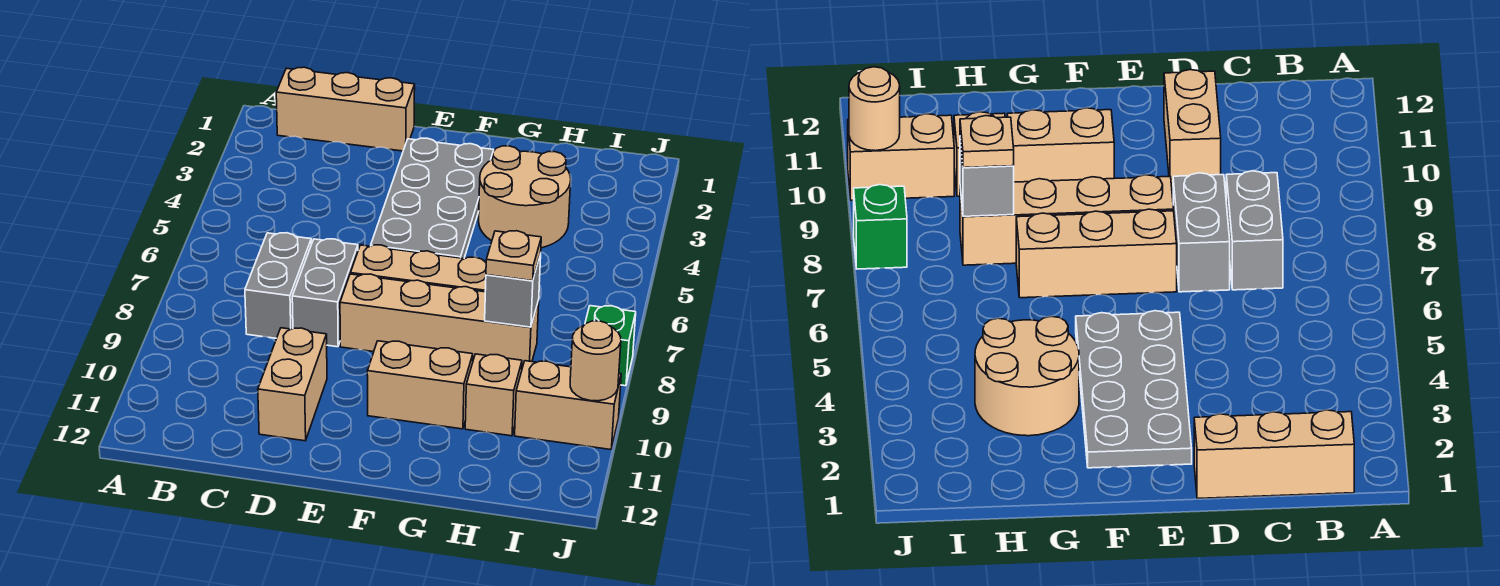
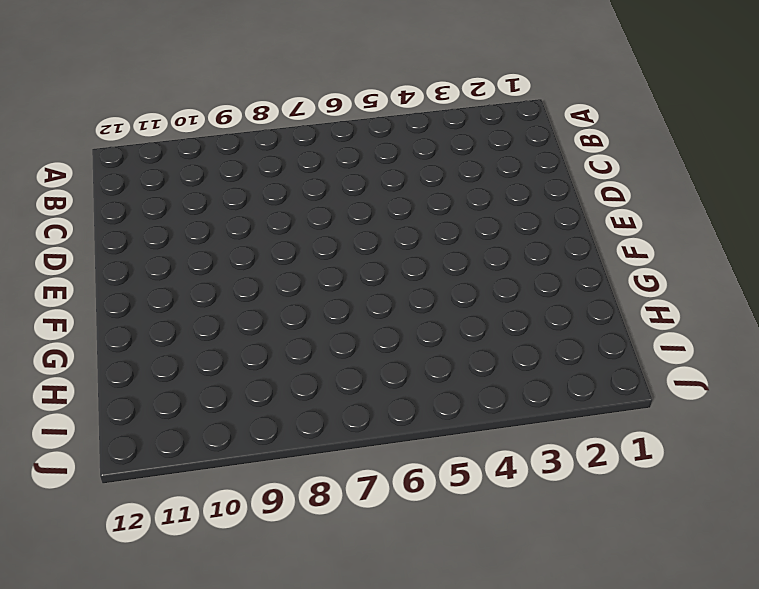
none -> tan 1x3 brick [276,67,415,151]
none -> grey 1x2 brick [245,233,311,338]
none -> grey 1x2 brick [292,239,358,347]

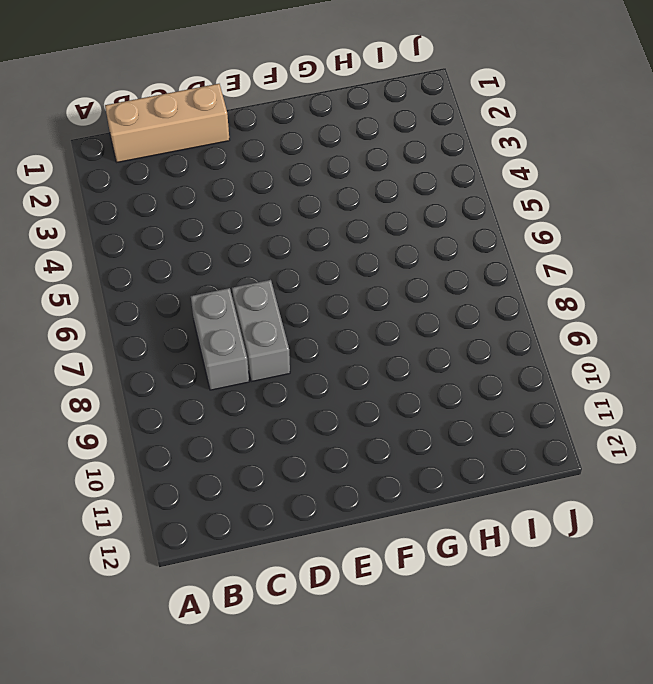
none -> tan 1x2 brick [258,328,327,441]
none -> grey 2x4 plate [371,138,494,258]
none -> tan 1x3 brick [350,245,486,292]

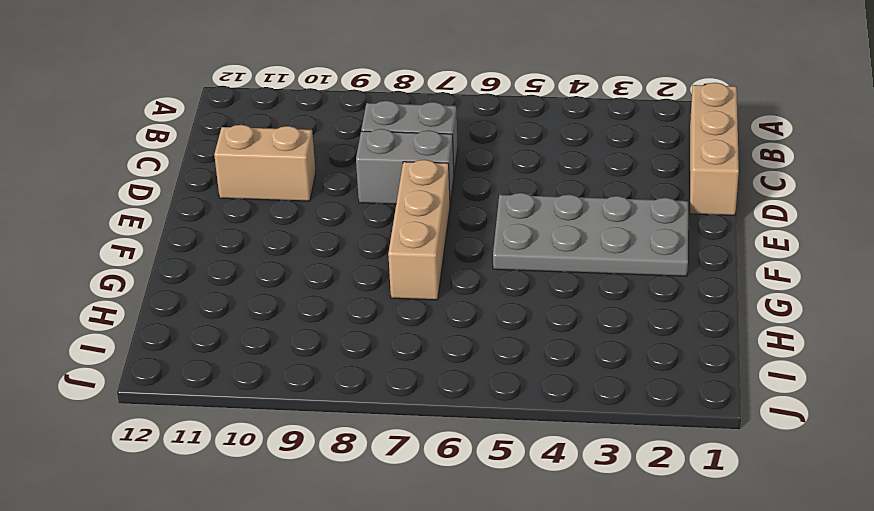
none -> tan 1x4 brick [340,274,539,368]
none -> tan 1x2 brick [367,341,473,429]
none -> tan 2x2 round brick [479,146,571,248]

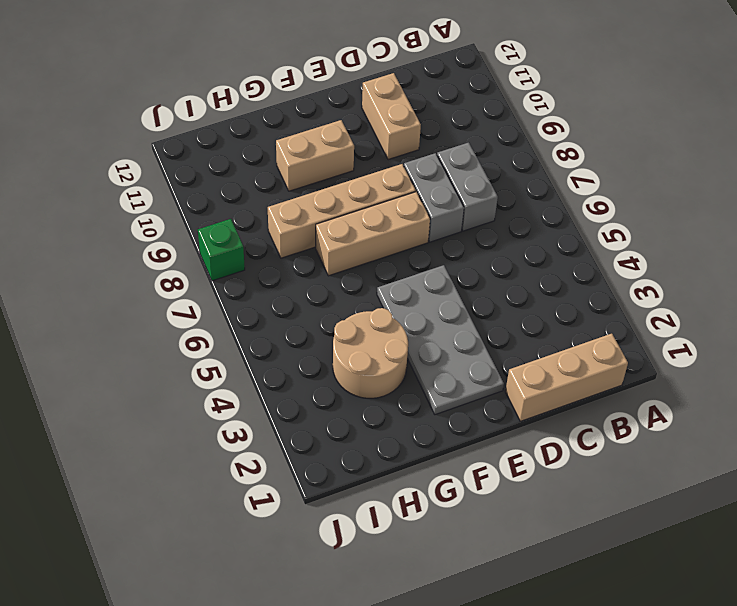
none -> tan 1x1 brick [465,354,522,436]
none -> tan 1x2 brick [515,361,621,450]
none -> grey 1x1 brick [485,254,541,327]

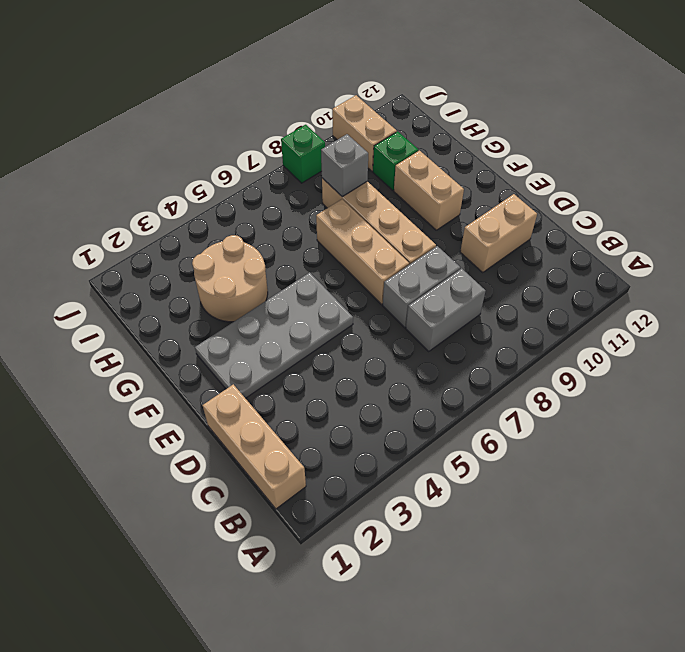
green 1x1 brick [373,132,418,190] -> tan 1x1 brick [465,354,522,436]
none -> tan 1x1 round brick [570,321,621,401]
none -> tan 1x1 plate [486,231,541,281]

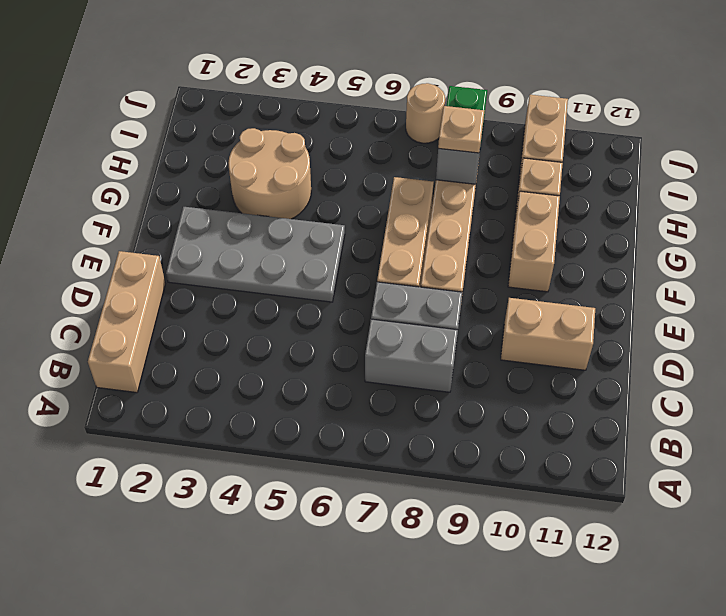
tan 1x1 round brick [406,83,445,143] -> tan 1x1 round brick moved to [570,321,621,401]

